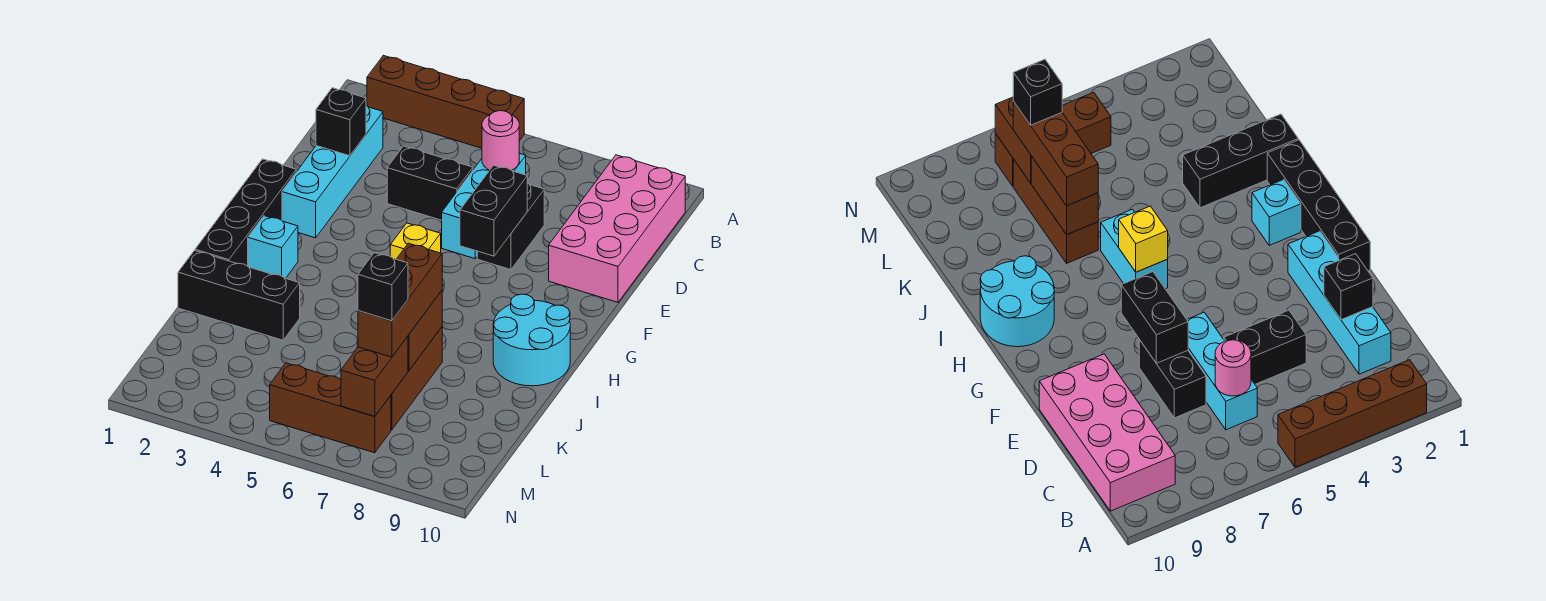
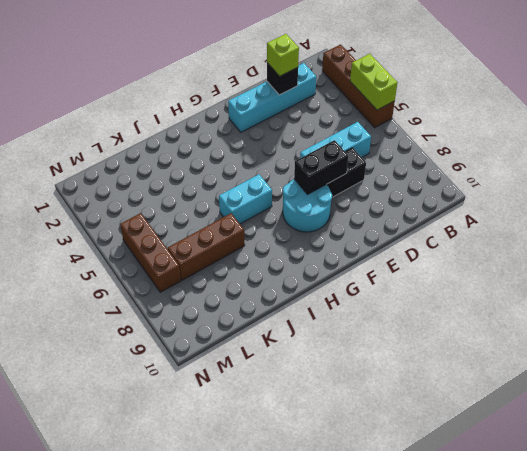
lime 1x2 brick [350,54,398,110] -> none
lime 1x1 brick [267,34,299,76] -> none
cyan 2x2 round brick [283,179,332,232] -> cyan 2x2 round brick moved to [493,294,570,386]
none -> pink 2x4 brick [549,155,685,302]
none -> black 1x2 brick [387,146,473,220]
none -> black 1x4 brick [195,159,296,266]

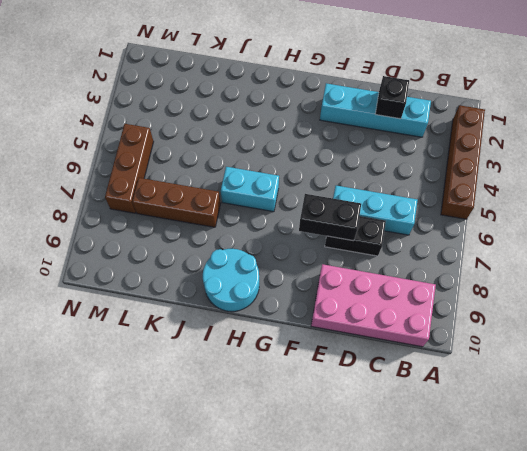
none -> black 1x2 brick [387,146,473,220]
none -> black 1x4 brick [195,159,296,266]
none -> cyan 1x1 brick [248,216,298,278]

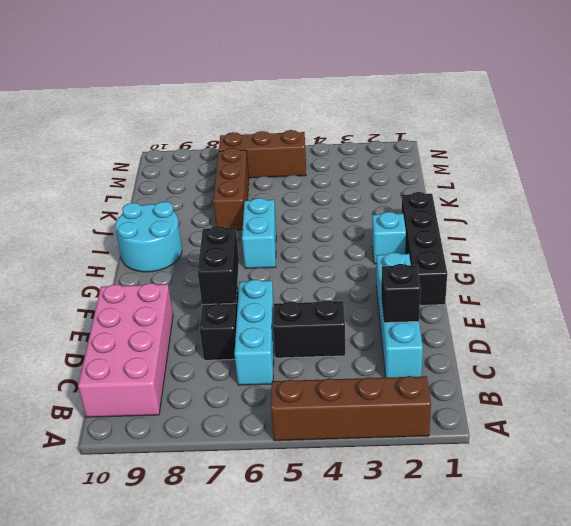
none -> black 1x3 brick [178,251,300,340]
none -> pink 1x1 round brick [482,111,519,170]
none -> yellow 1x1 brick [390,223,441,259]

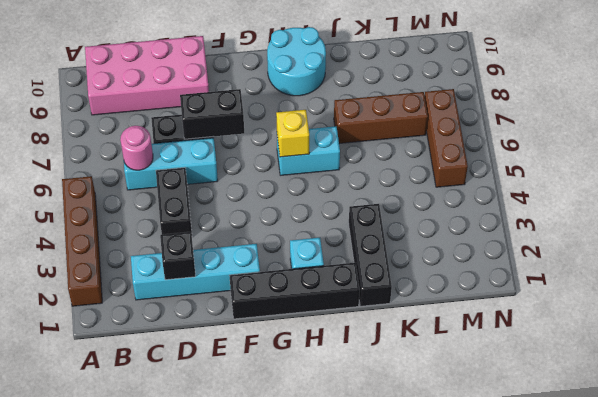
none -> brown 1x2 brick [408,291,442,371]
none -> brown 1x2 brick [341,336,408,416]
none -> brown 1x3 brick [358,243,442,357]

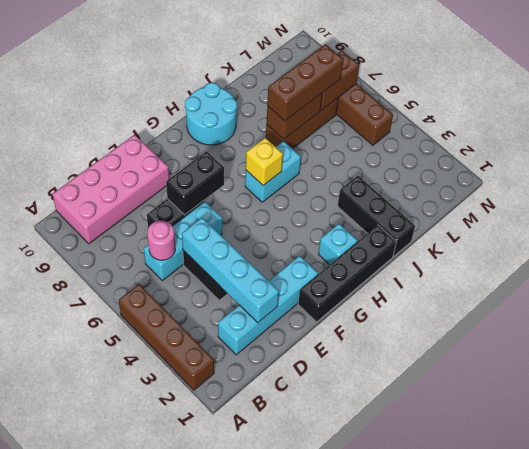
cyan 1x4 brick [182,218,279,323] -> black 1x1 brick [316,88,366,156]
none -> black 1x1 brick [358,253,408,321]

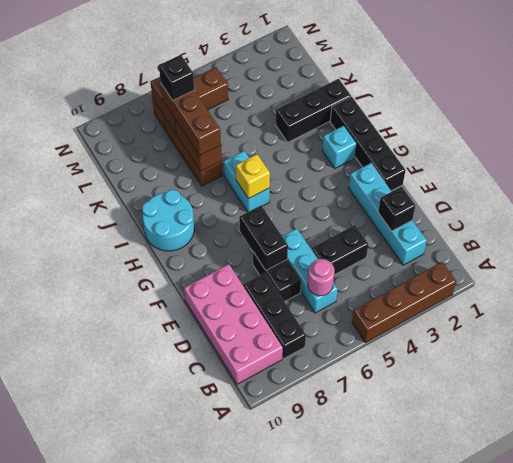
black 1x3 brick [243,273,306,359] -> none

